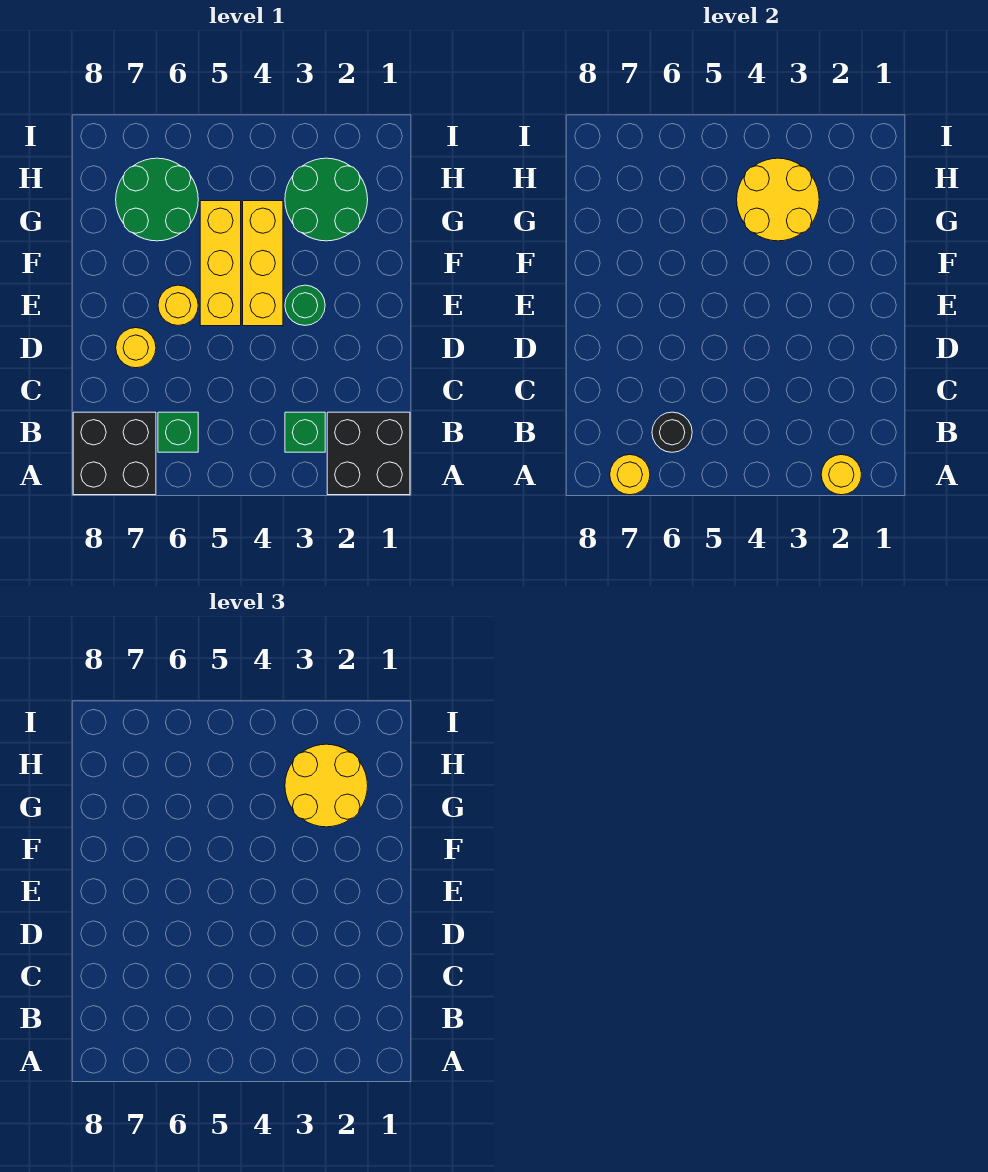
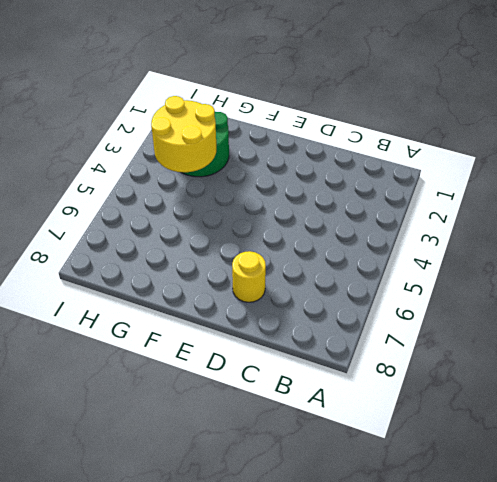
none -> black 2x2 brick [327,412,410,495]
none -> black 2x2 brick [73,412,156,495]
none -> green 1x1 brick [285,412,325,452]

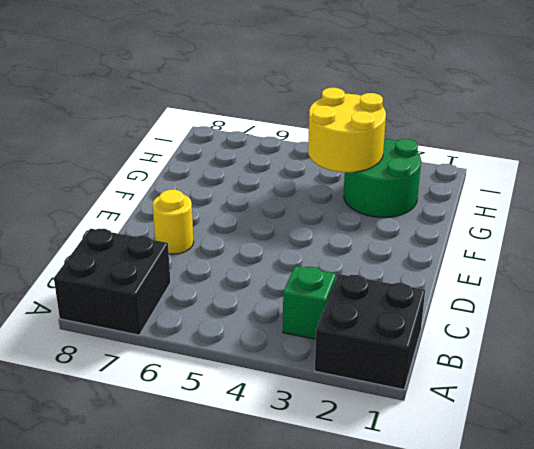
none -> green 1x1 brick [158,412,198,452]
none -> green 1x1 round brick [285,285,325,325]
none -> yellow 1x3 brick [243,201,283,326]

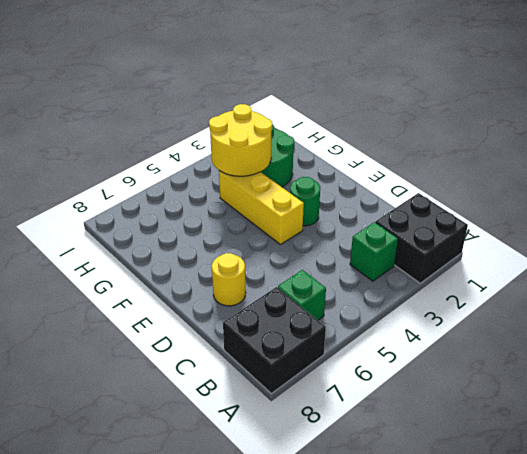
none -> yellow 1x3 brick [200,201,241,326]
none -> yellow 1x1 round brick [158,285,198,326]
none -> green 2x2 round brick [116,158,198,241]

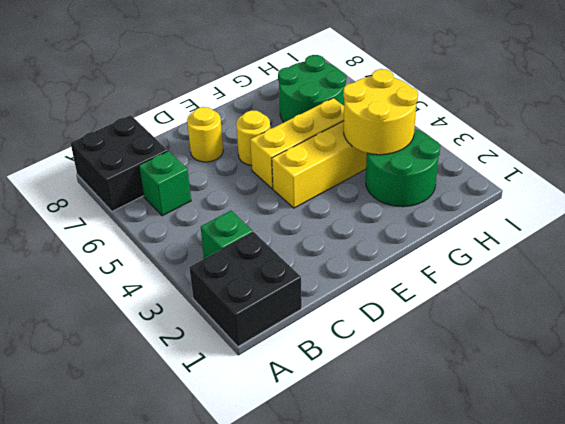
none -> green 1x1 round brick [285,285,325,325]
none -> yellow 1x1 round brick [821,455,862,495]
none -> yellow 1x1 round brick [610,455,650,495]

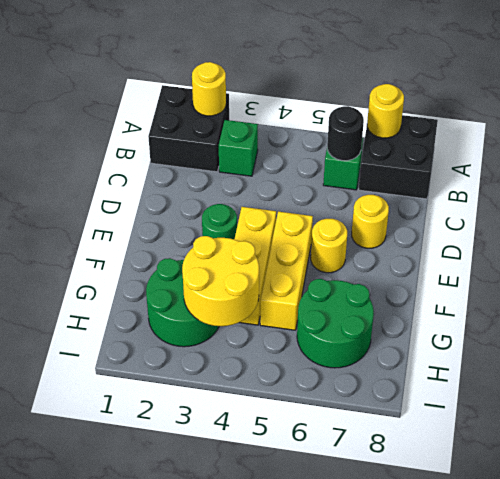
none -> yellow 2x2 round brick [285,744,368,827]

